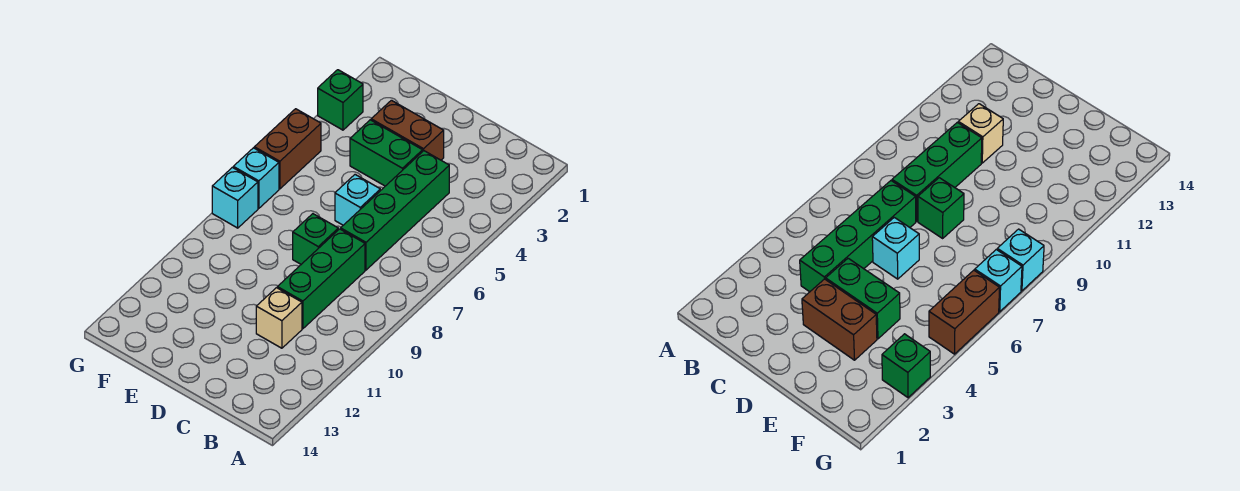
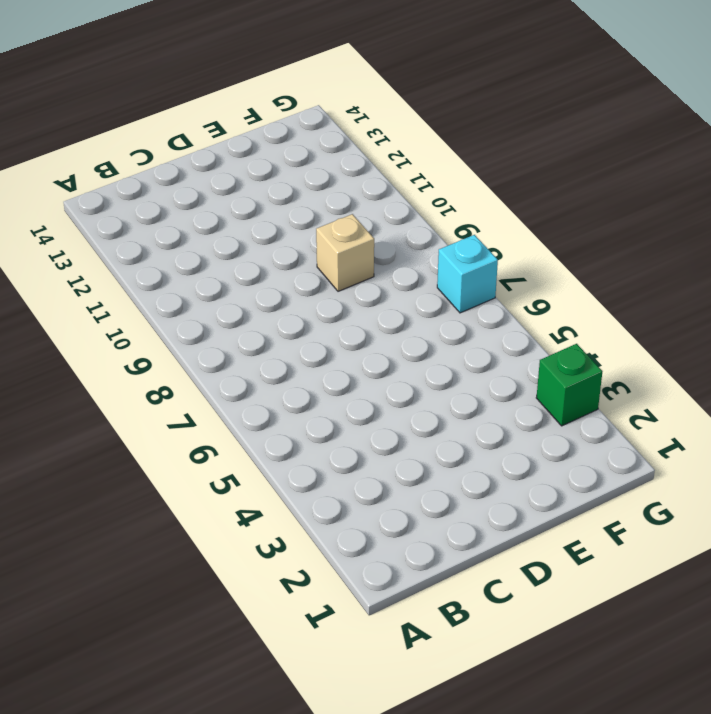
tan 1x1 brick [316,214,374,291] -> tan 1x1 brick moved to [256,288,302,348]
none -> green 1x4 brick [341,151,449,270]
none -> green 1x3 brick [277,229,365,329]

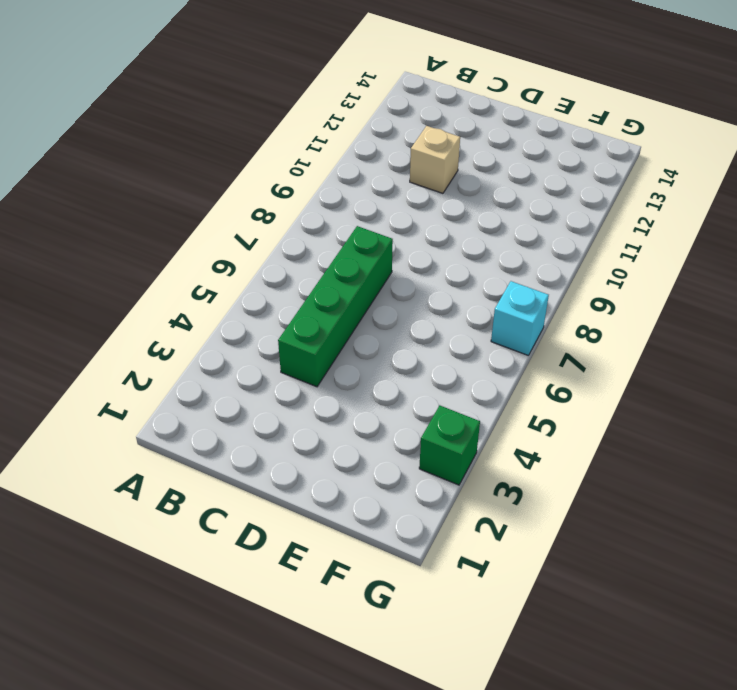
none -> green 1x3 brick [277,229,365,329]
none -> brown 1x2 brick [371,100,444,160]

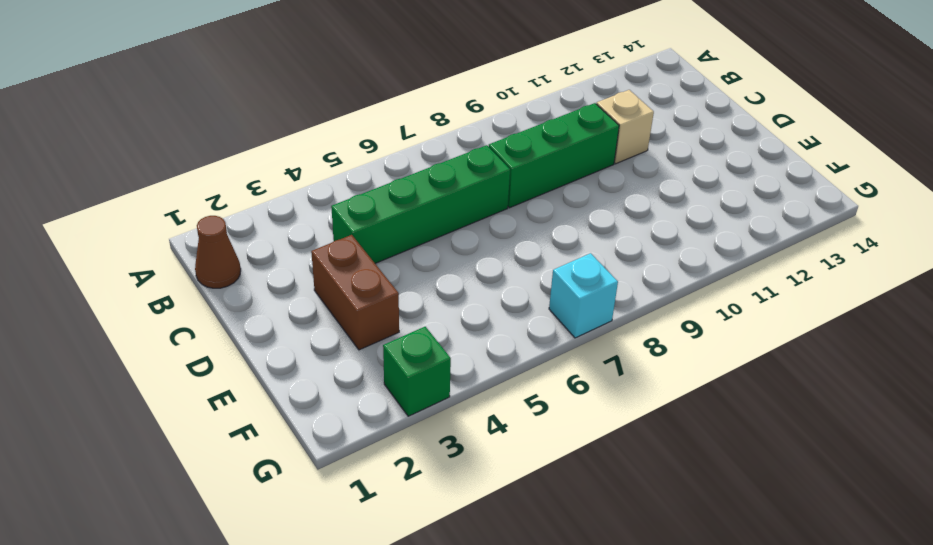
brown 1x1 cone [195,216,241,288] -> none
none -> green 1x2 brick [350,120,423,186]
none -> cyan 1x1 brick [335,175,380,225]

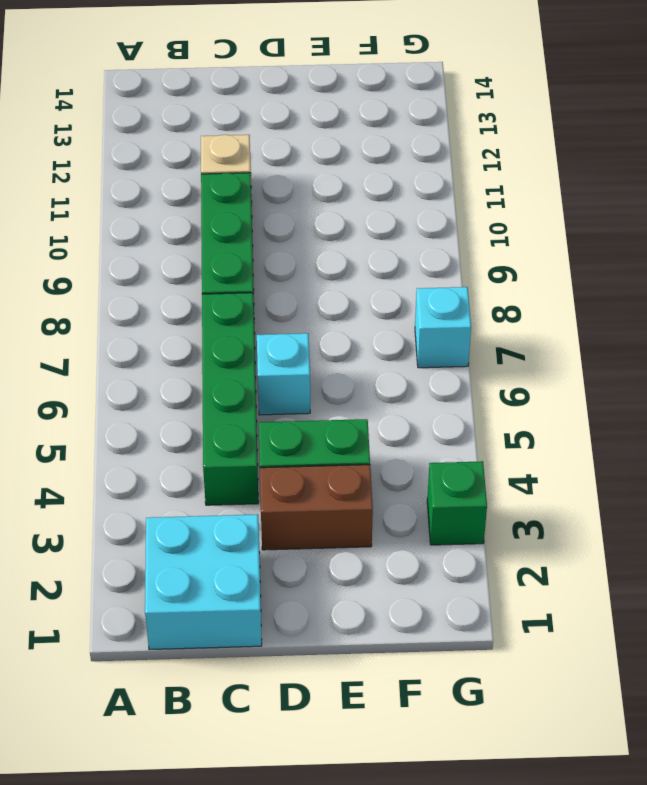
cyan 2x2 brick [145,514,262,650] -> none
none -> green 1x1 brick [293,214,338,264]
none -> brown 1x2 brick [254,109,321,189]

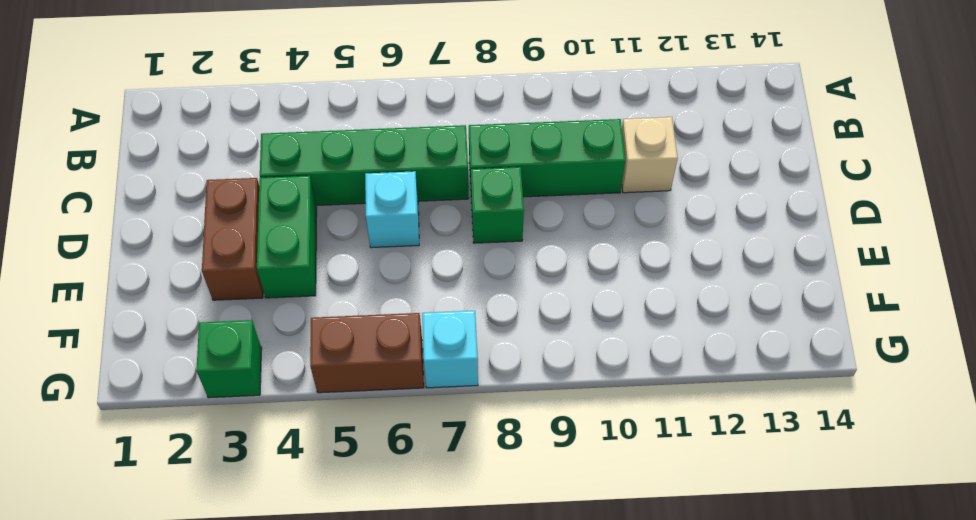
none -> cyan 1x1 brick [212,167,258,228]

